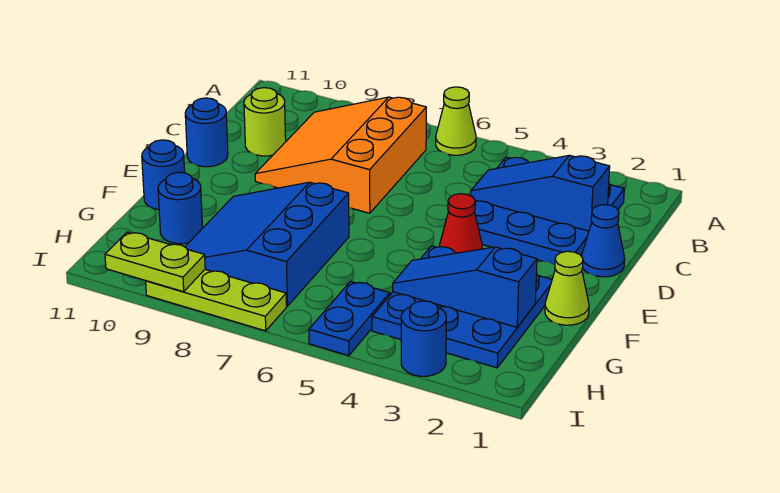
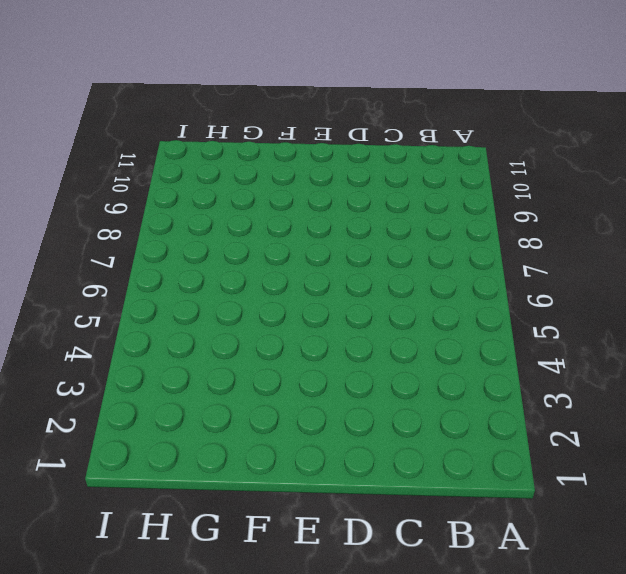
none -> lime 1x1 cone [436,87,476,155]
none -> blue 3x3 plate [474,157,624,265]
none -> orange 3x3 slope [255,97,426,213]

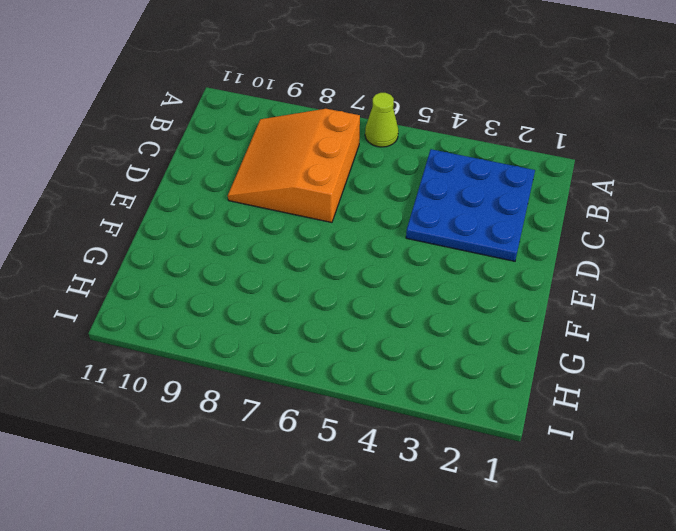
none -> lime 1x1 round brick [244,88,286,156]
none -> blue 1x1 cone [582,205,625,277]
none -> blue 1x1 round brick [185,98,228,167]

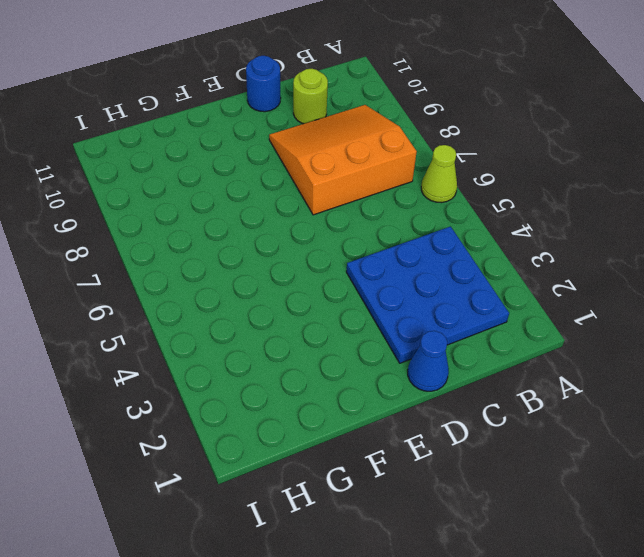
none -> red 1x1 cone [440,194,482,253]
none -> lime 1x1 cone [545,251,589,325]
none -> blue 3x3 plate [372,246,552,368]

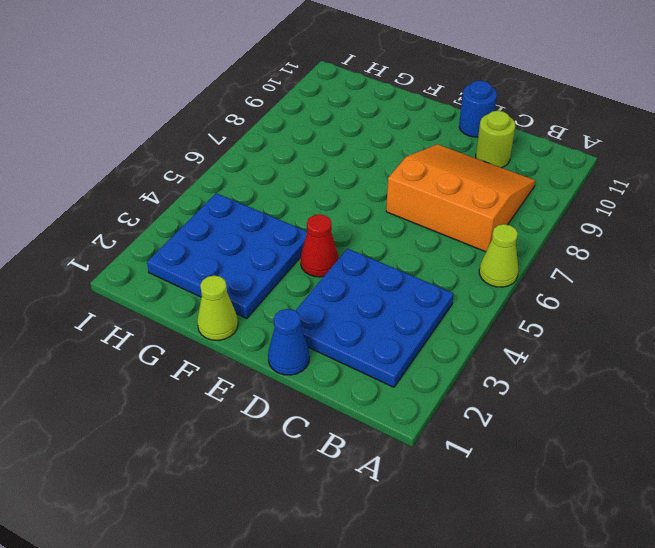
none -> blue 3x3 slope [185,182,349,306]
none -> blue 1x1 round brick [142,140,185,210]
none -> blue 1x1 round brick [158,172,203,244]

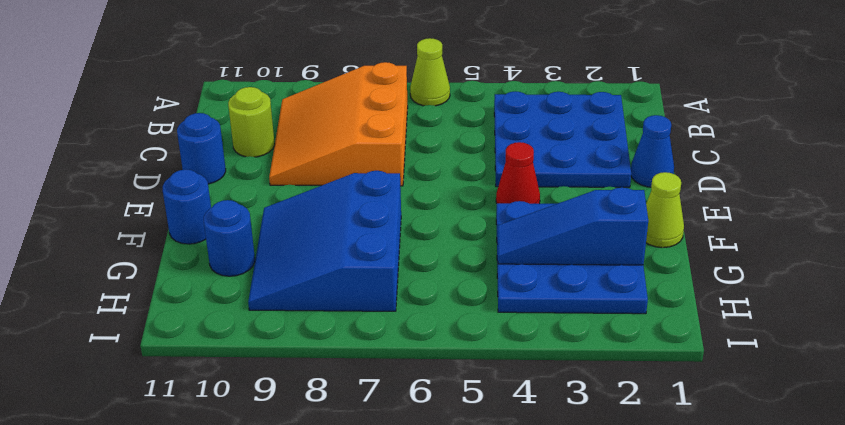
none -> blue 1x2 plate [309,281,390,356]
none -> blue 1x1 round brick [401,301,446,376]
none -> lime 1x3 plate [146,269,287,331]

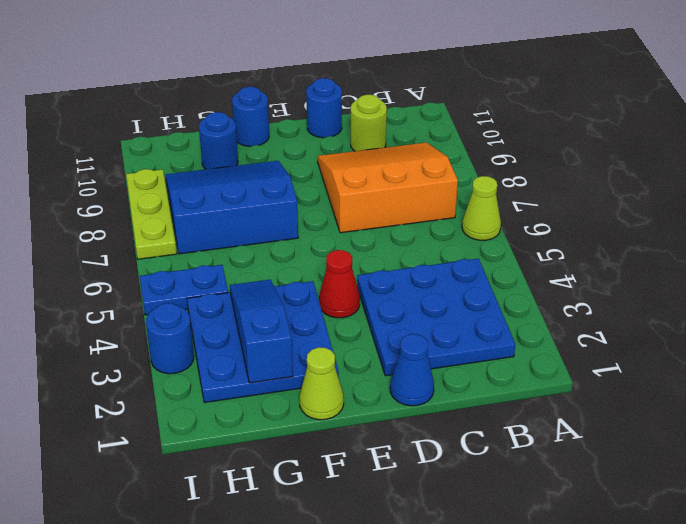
none -> blue 1x3 slope [471,155,610,231]
none -> lime 1x2 plate [105,232,205,292]

